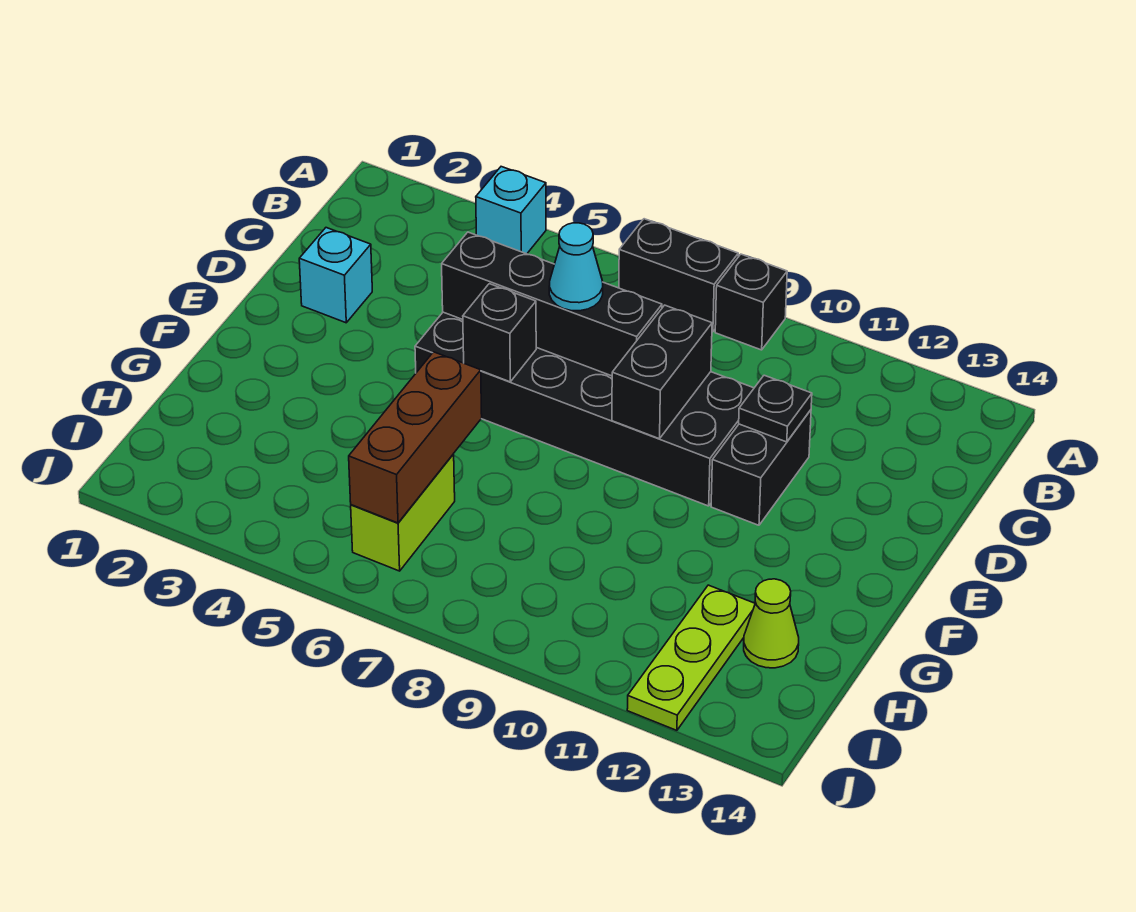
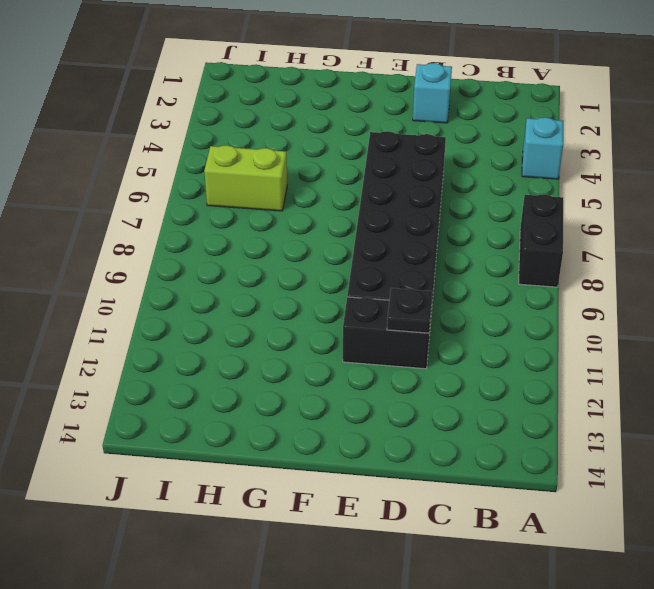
none -> black 1x1 brick [715,254,787,350]
none -> lime 1x3 plate [627,585,755,730]
none -> lime 1x1 cone [744,579,799,668]

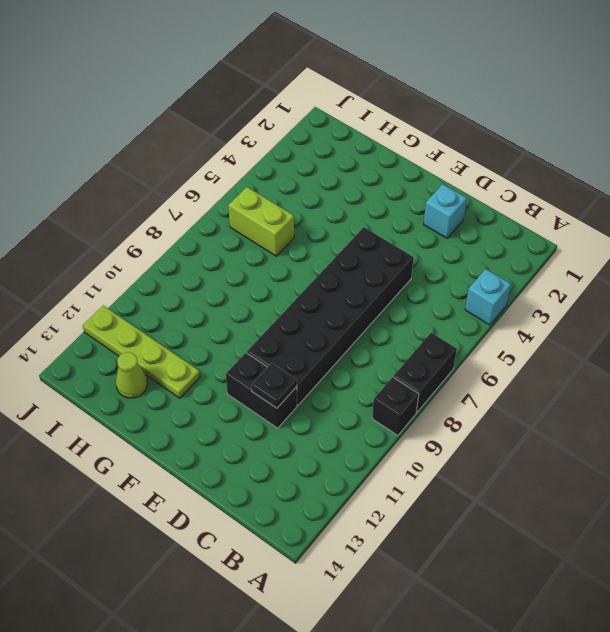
lime 1x4 plate [83,306,200,398] -> lime 1x3 plate [627,585,755,730]
none -> black 1x4 brick [442,232,662,376]
none -> black 1x2 brick [612,305,712,439]
none -> black 1x1 brick [463,284,536,382]

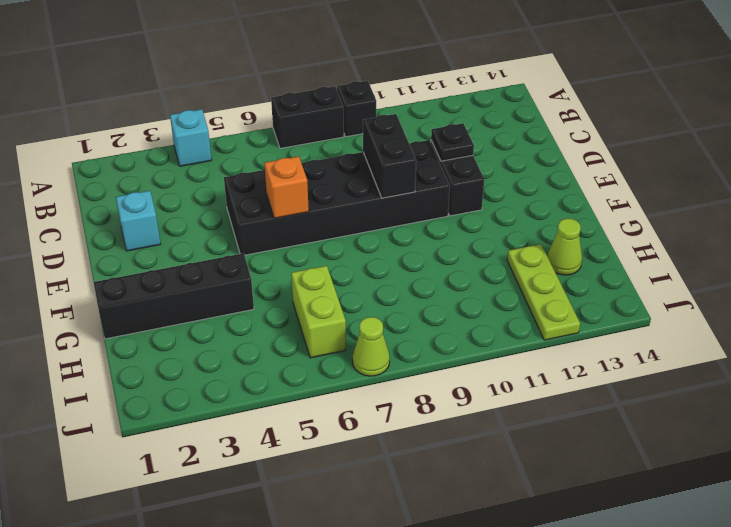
orange 1x1 brick [264,156,309,218] -> black 1x1 brick [463,284,536,382]
black 1x4 brick [94,253,254,339] -> black 1x4 brick moved to [442,232,662,376]
lime 1x1 cone [352,317,390,376] -> none
none -> brown 1x3 brick [349,352,482,523]
none -> cyan 1x1 cone [549,223,603,311]

